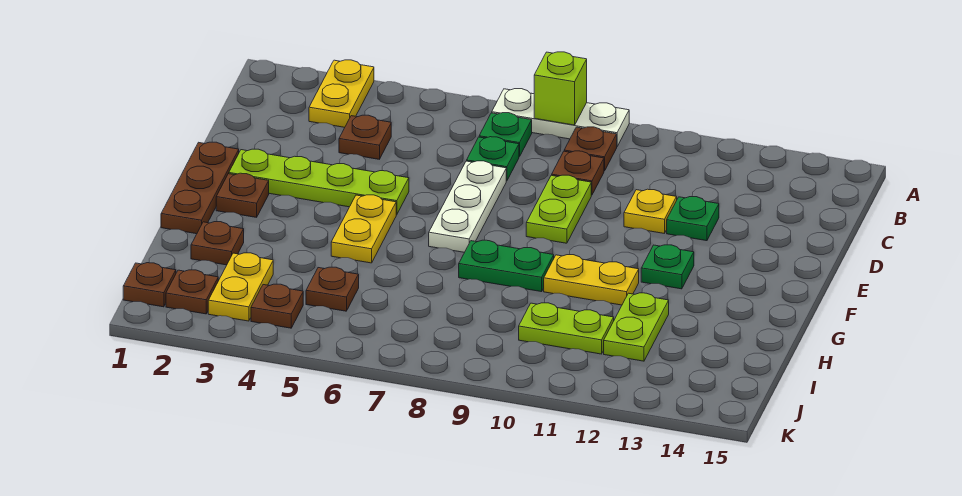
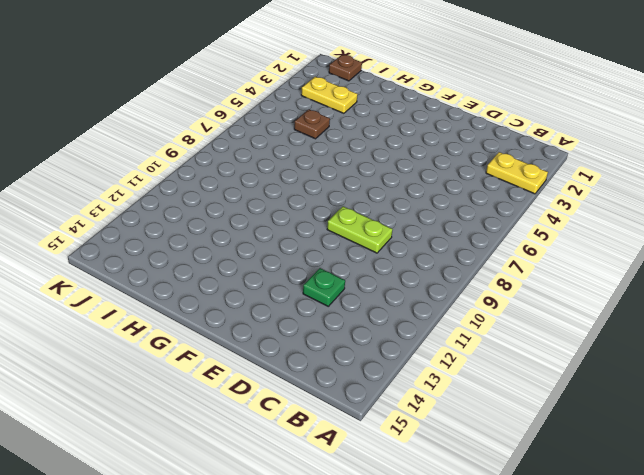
none -> white 1x3 plate [492,89,629,146]
none -> green 1x1 plate [479,113,532,157]
none -> brown 1x1 plate [564,127,617,171]

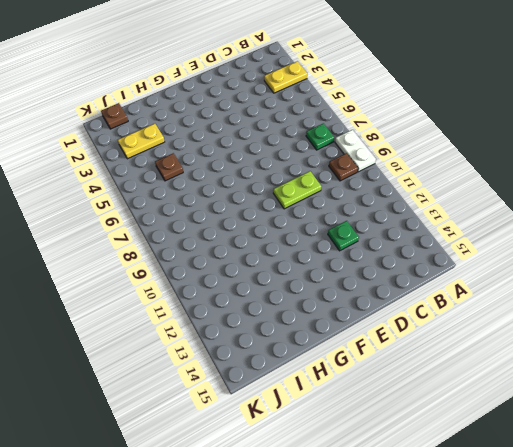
white 1x2 plate [335,130,376,172] -> white 1x3 plate [492,89,629,146]
none -> brown 1x1 plate [339,115,391,159]
none -> green 1x1 plate [467,137,519,181]
none -> brown 1x1 plate [552,151,604,195]

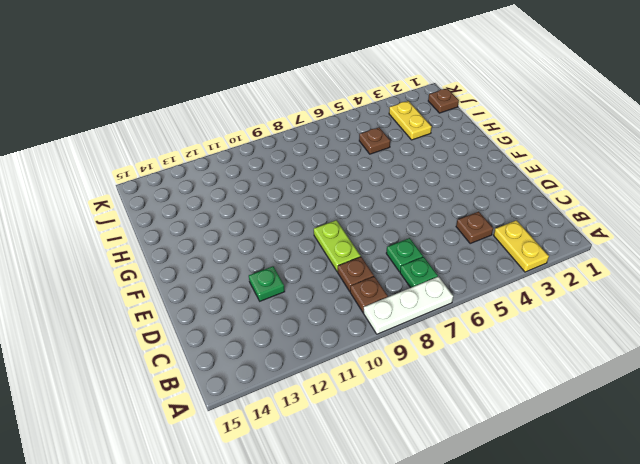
none -> white 1x3 plate [429,161,506,252]
none -> yellow 1x1 plate [624,189,677,233]
none -> brown 1x3 plate [161,142,239,234]

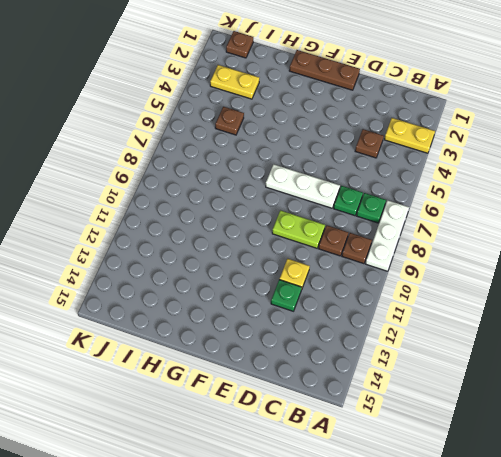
none -> lime 1x4 plate [229,149,409,215]
none -> brown 1x1 plate [216,173,269,217]
none -> yellow 1x2 plate [331,195,396,263]

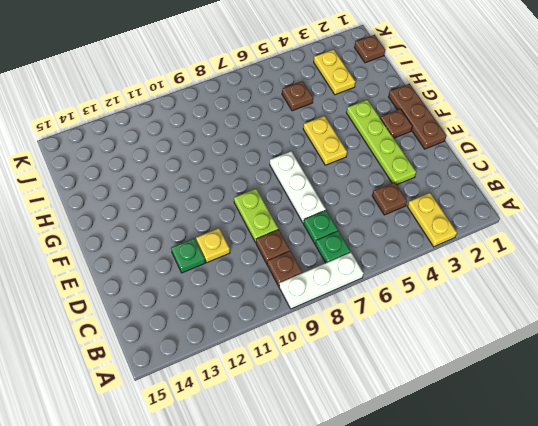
lime 1x4 plate [347,100,416,185] -> lime 1x4 plate turned to [229,149,409,215]
none -> green 1x1 plate [641,245,694,289]
none -> green 1x2 plate [459,240,554,292]
none -> yellow 1x2 plate [544,255,639,305]

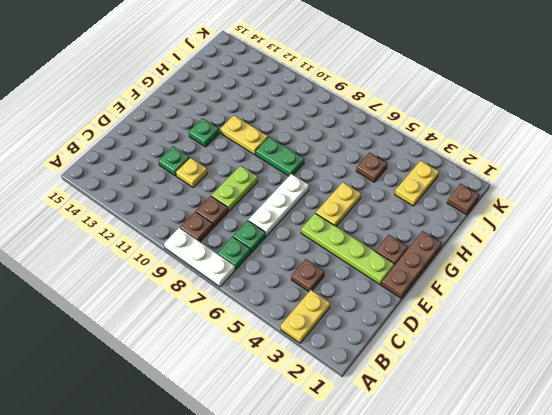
none -> brown 1x1 plate [191,222,244,265]
none -> lime 1x2 plate [604,293,669,361]
none -> lime 1x2 plate [519,303,614,354]

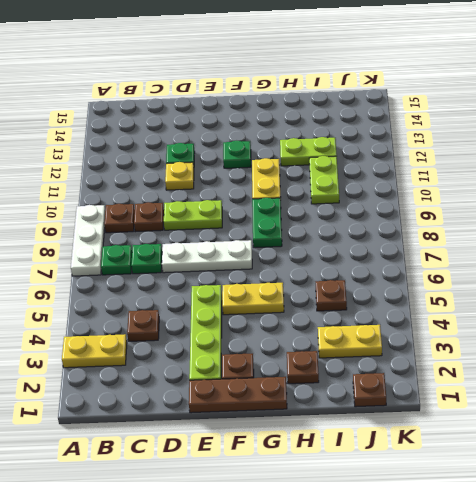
none -> brown 1x1 plate [166,270,218,314]
none -> brown 1x1 plate [251,284,303,328]
none -> lime 1x1 brick [534,52,587,125]

